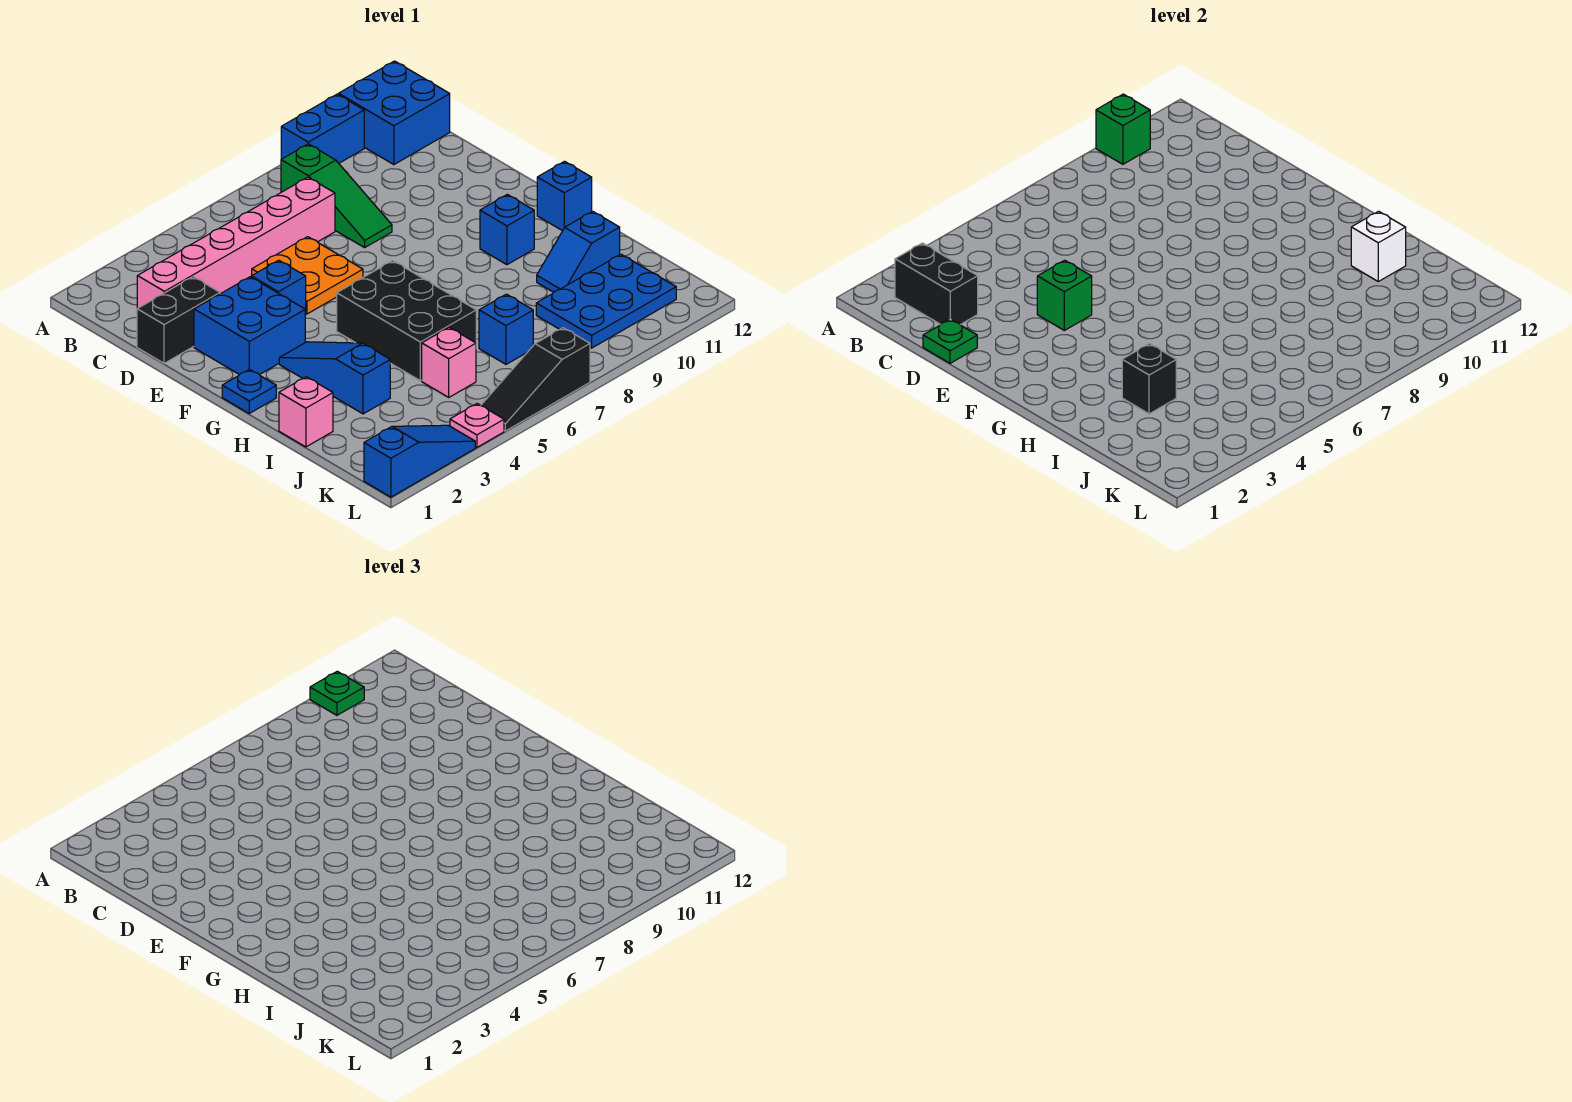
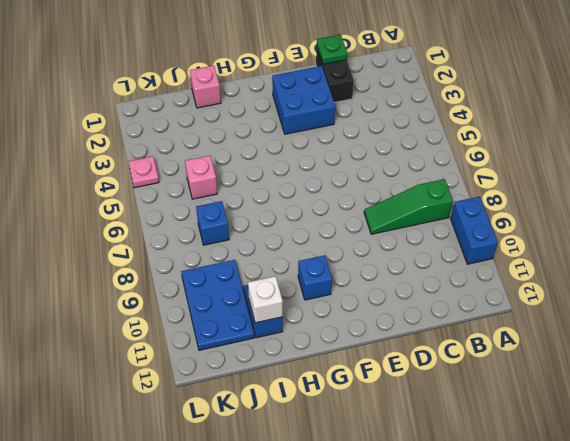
none -> blue 2x2 brick [339,61,450,165]
none -> pink 1x6 brick [137,177,335,309]
none -> orange 2x2 plate [252,237,363,314]

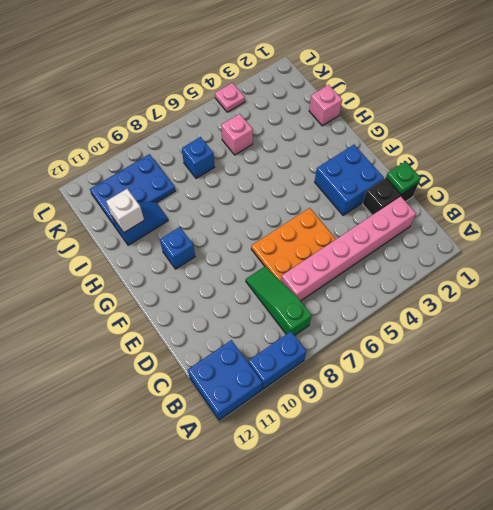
orange 2x3 plate [251,208,336,281] -> orange 2x2 plate [252,237,363,314]
none -> blue 1x1 brick [251,260,306,315]
none -> blue 1x1 plate [222,369,276,413]
none -> blue 1x3 slope [279,342,390,414]

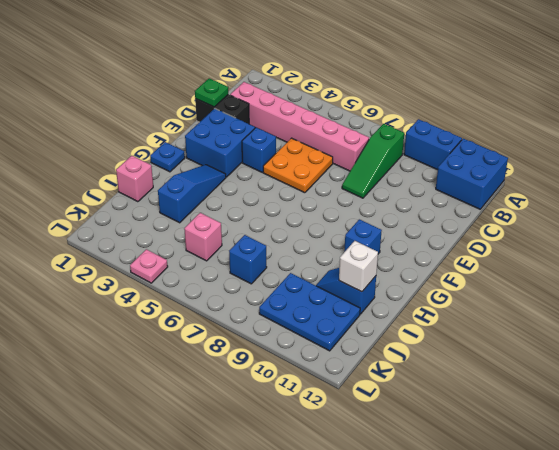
none -> black 2x3 brick [337,261,476,381]
none -> blue 1x1 brick [537,161,592,231]
none -> blue 1x3 slope [364,425,475,497]

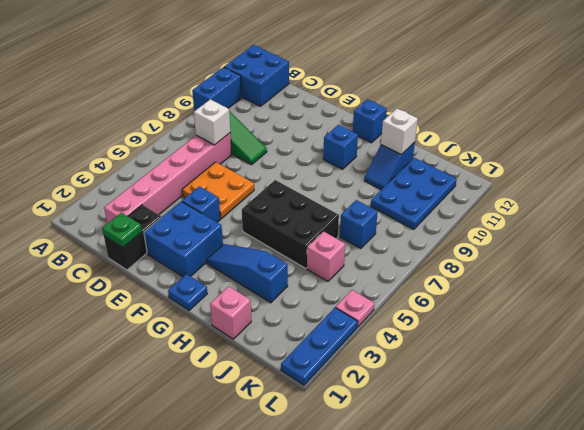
white 1x1 brick [194,99,230,145] -> none
blue 1x3 plate [281,308,358,385] -> blue 1x3 slope [364,425,475,497]
none -> black 1x3 slope [481,328,590,431]
none -> green 1x1 brick [1096,94,1150,164]
none -> black 1x2 brick [895,243,978,325]

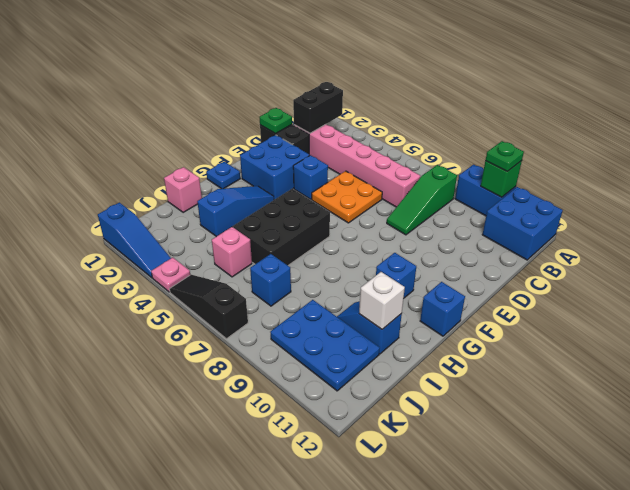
none -> green 1x1 brick [1037,260,1092,330]
none -> black 1x1 brick [1122,344,1176,414]

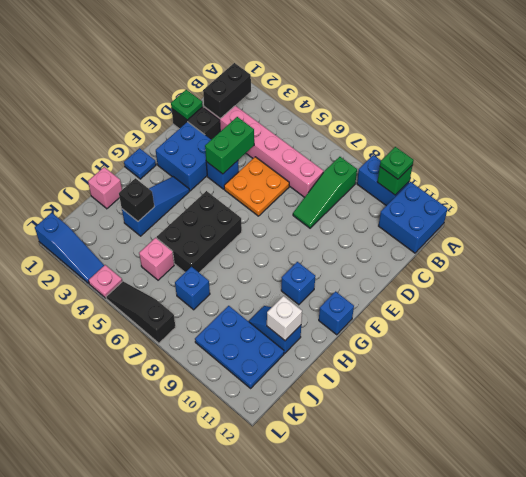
green 1x2 brick [205,117,254,174] -> green 1x1 brick [1037,260,1092,330]

